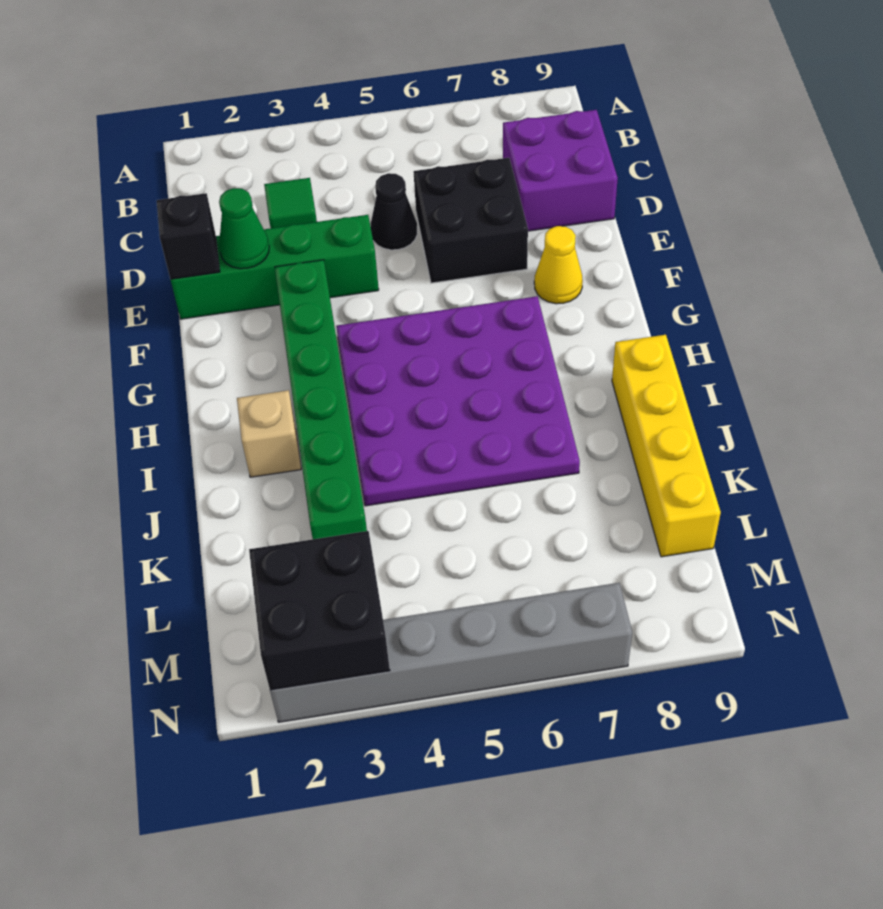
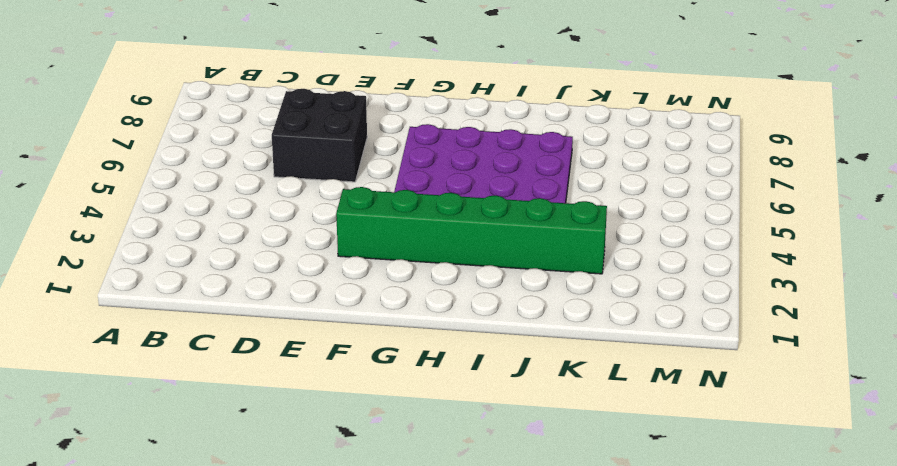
none -> green 1x1 tile [264,178,317,228]
none -> purple 2x2 brick [503,110,618,231]
none -> black 1x1 cone [371,173,417,250]

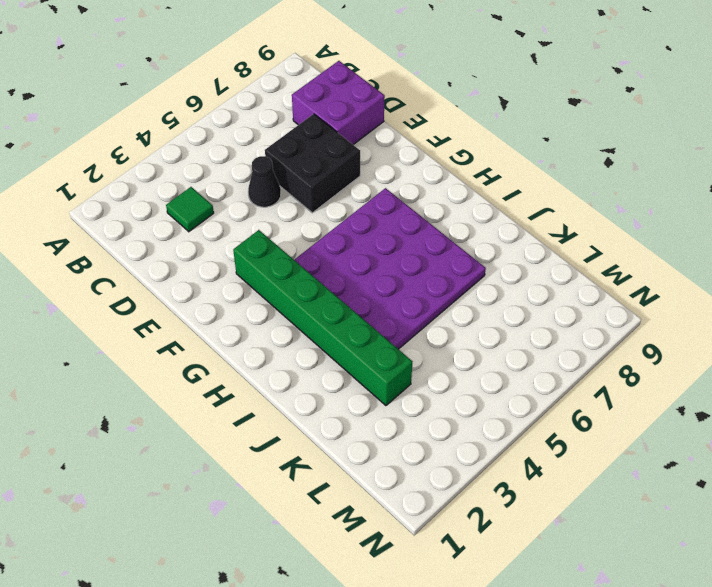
none -> green 1x4 brick [171,215,379,319]
none -> yellow 1x1 cone [534,226,583,304]
none -> tan 1x1 brick [237,390,301,477]

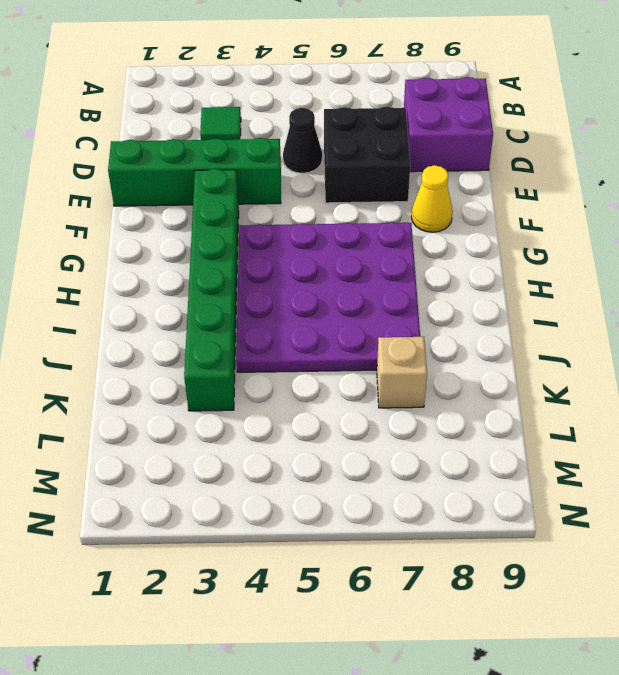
tan 1x1 brick [377,337,427,408] -> tan 1x1 brick moved to [237,390,301,477]
none -> yellow 1x4 brick [612,335,721,557]
none -> grey 1x6 brick [270,583,632,722]
none -> black 1x1 brick [157,193,220,279]

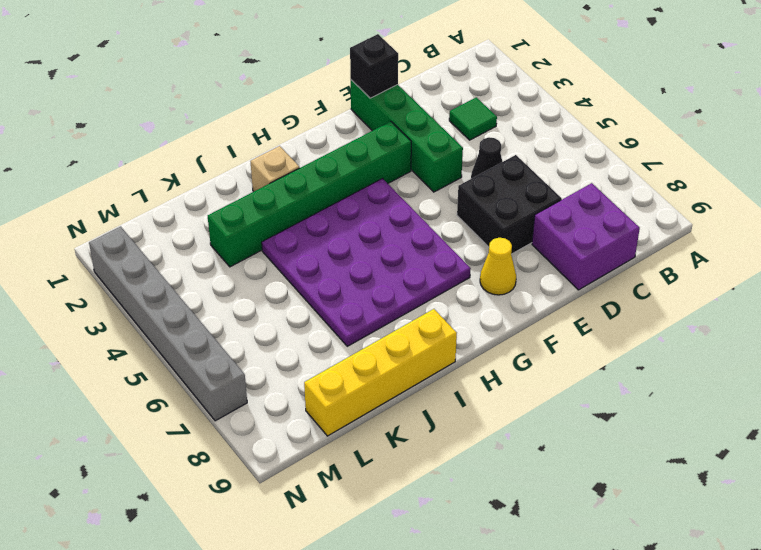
none -> green 1x1 cone [219,188,269,269]
none -> black 2x2 brick [249,531,390,690]

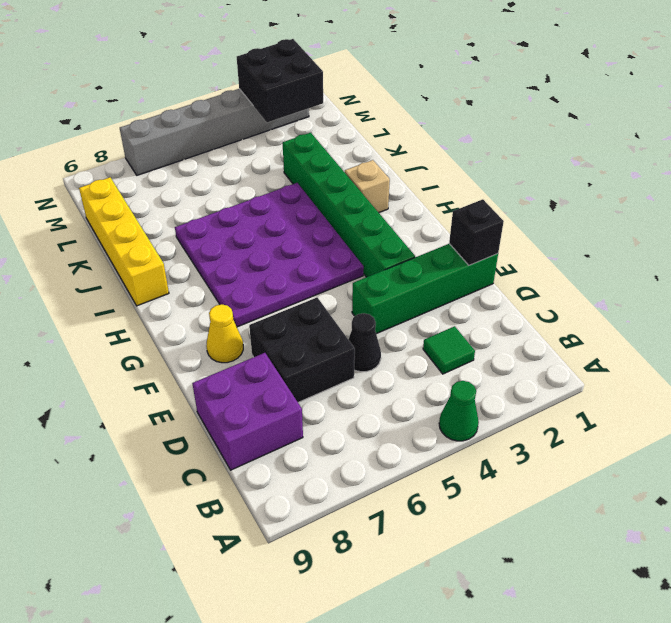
green 1x1 cone [439,381,479,441] -> green 1x1 cone moved to [219,188,269,269]

